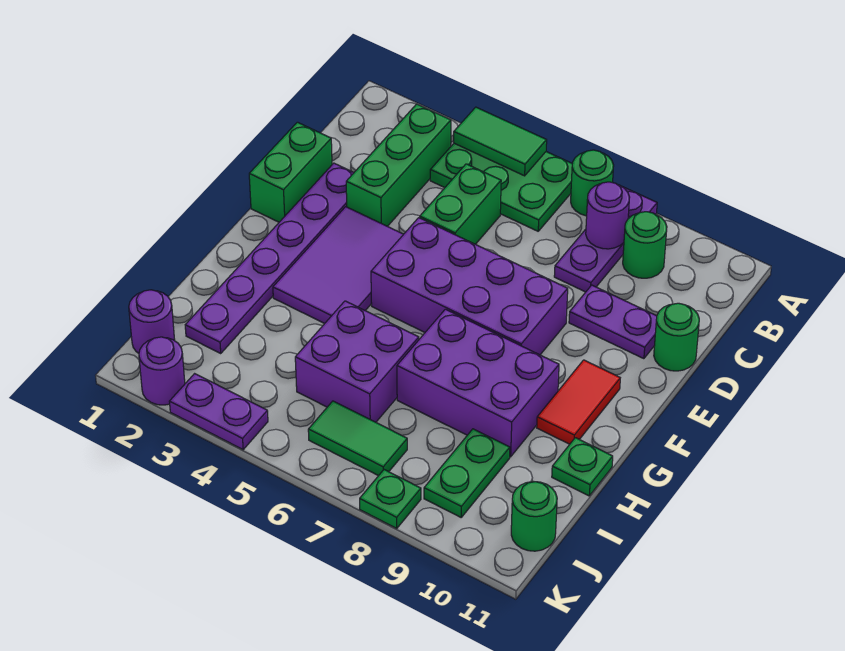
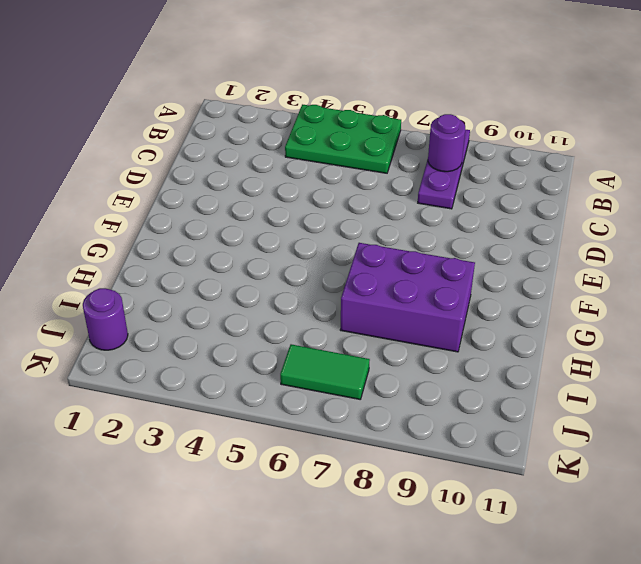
none -> green 1x1 round brick [571,150,614,216]
none -> green 1x3 brick [346,104,451,226]
none -> green 1x1 round brick [623,212,667,278]

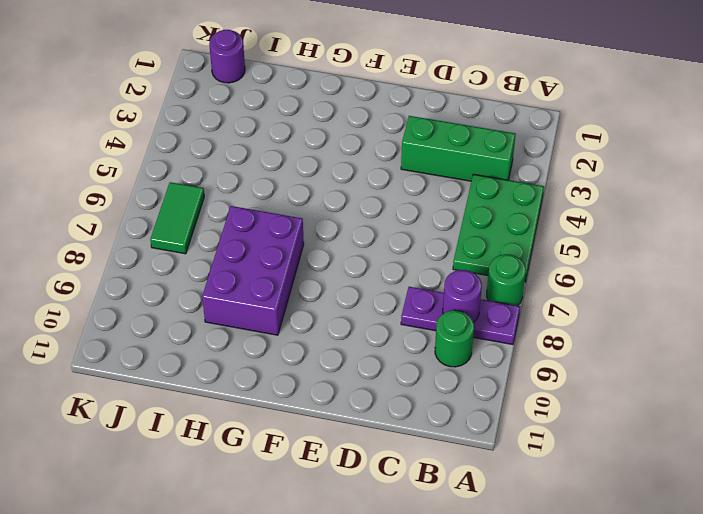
none -> green 1x2 brick [420,164,501,244]
none -> green 1x2 brick [249,122,332,222]
none -> purple 1x6 plate [185,163,354,353]

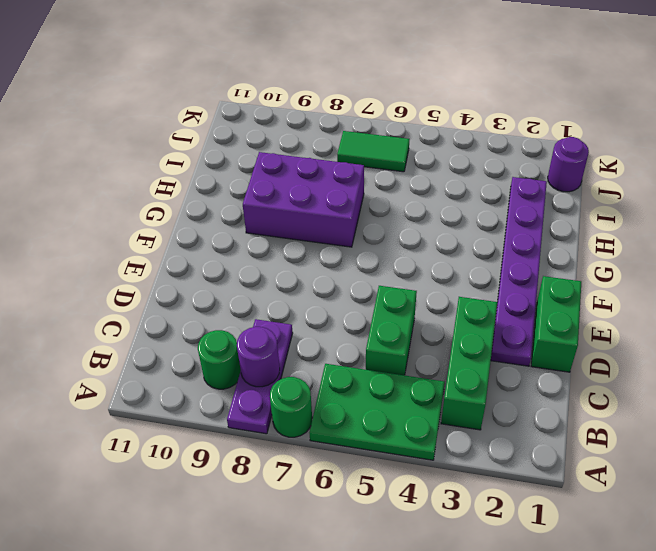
none -> purple 1x2 plate [569,285,657,359]
none -> green 1x1 round brick [654,303,699,371]
none -> purple 2x3 tile [273,207,403,324]

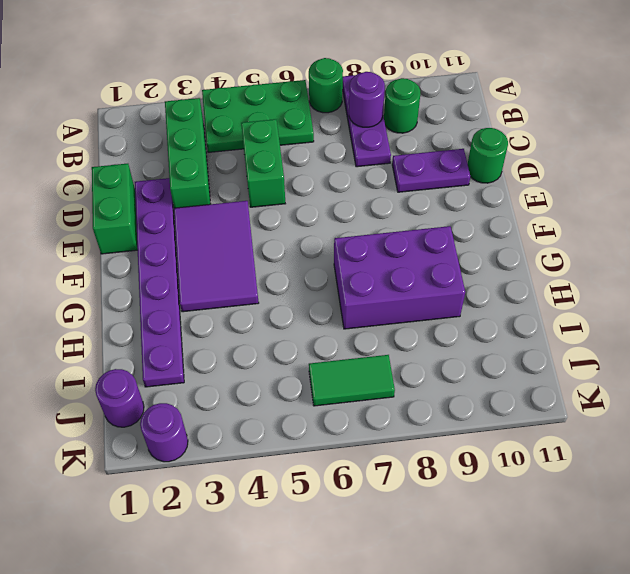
none -> purple 2x4 brick [371,218,568,355]
none -> red 1x2 tile [537,360,620,444]
none -> purple 2x2 brick [295,301,419,422]

